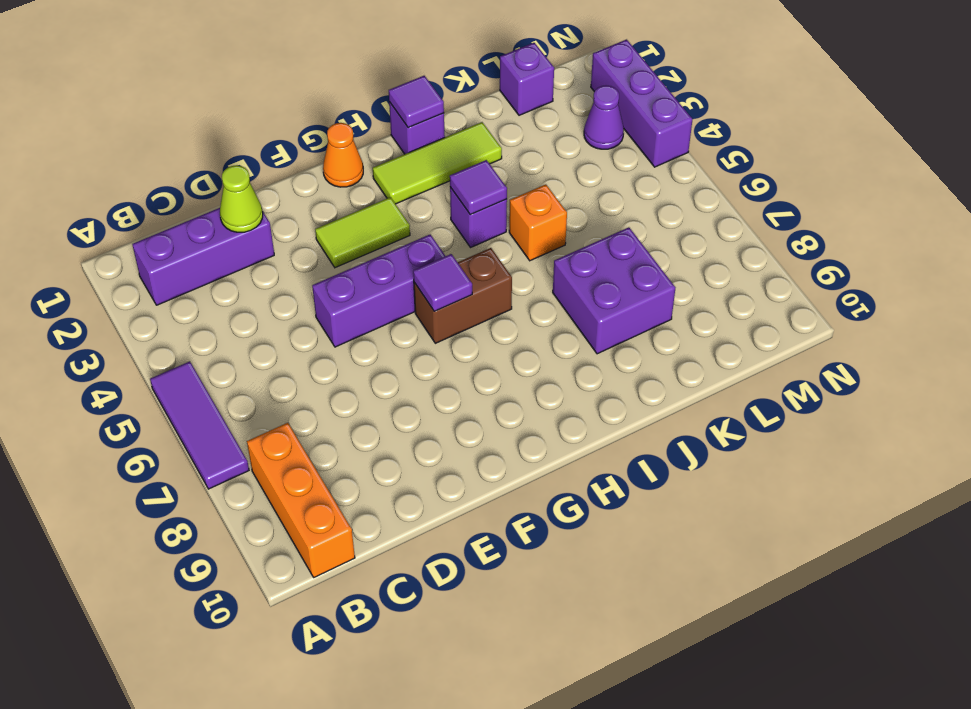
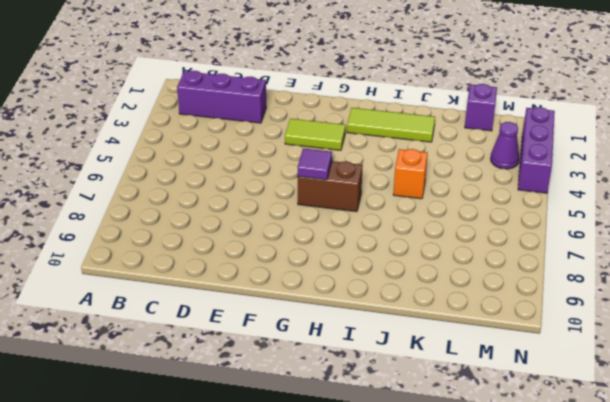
none -> purple 1x3 tile [150,361,249,489]
none -> orange 1x3 brick [247,423,355,577]
none -> purple 1x3 brick [312,235,445,347]

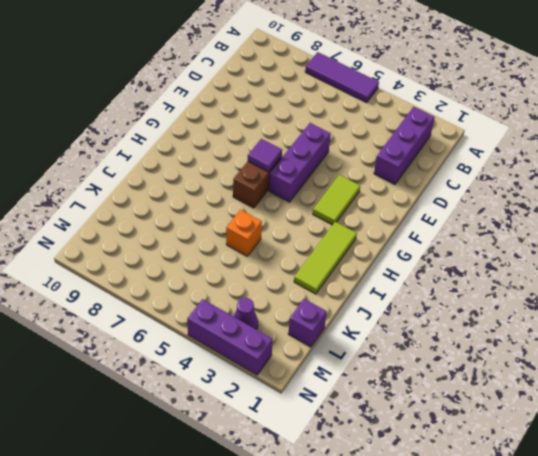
none -> orange 1x3 brick [247,423,355,577]
none -> orange 1x1 cone [323,123,363,187]
none -> purple 1x1 brick [389,102,445,154]

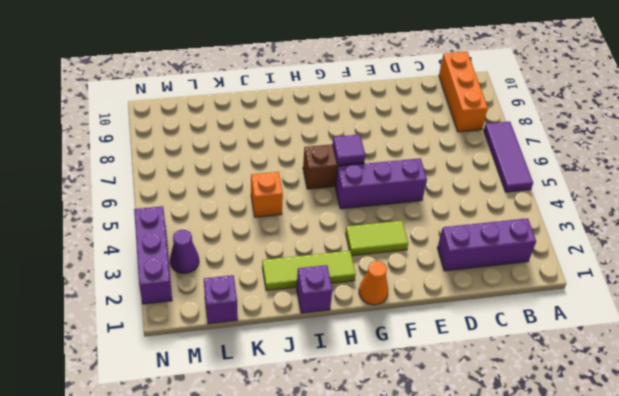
none -> purple 1x1 brick [450,187,507,247]
none -> purple 2x2 brick [553,227,675,354]
none -> lime 1x1 cone [220,165,263,232]

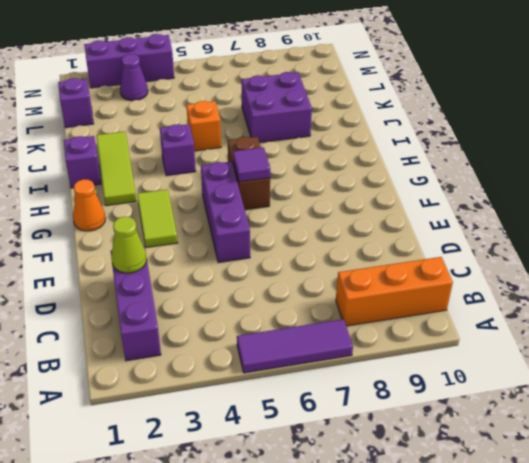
none -> purple 1x1 tile [389,76,444,128]
none -> purple 1x1 tile [450,160,507,215]

